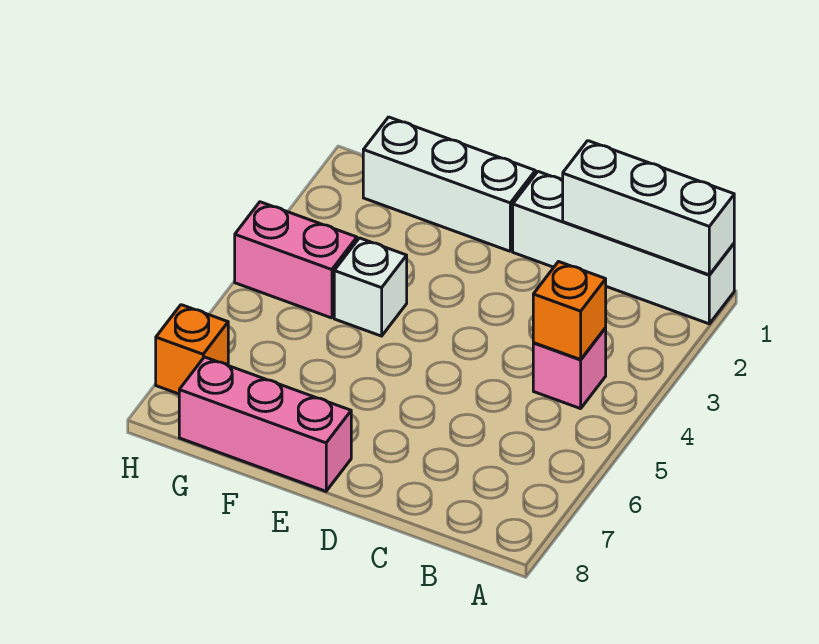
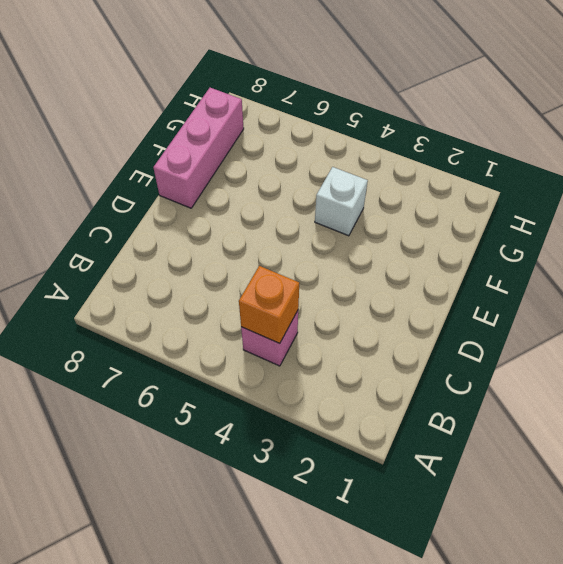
none -> white 1x4 brick [513,172,734,324]
none -> white 1x3 brick [363,117,535,251]

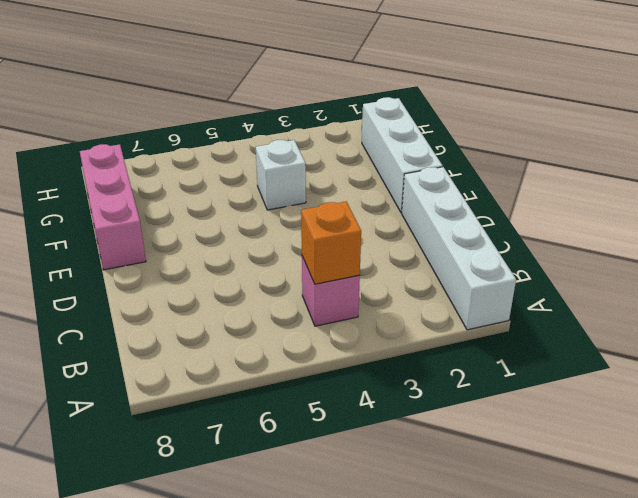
none -> pink 1x2 brick [235,202,357,318]
none -> orange 1x1 brick [156,305,228,394]

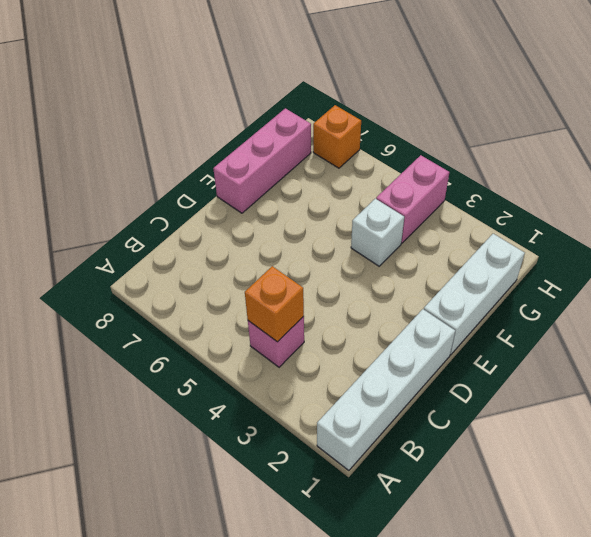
none -> white 1x3 brick [562,141,734,275]

